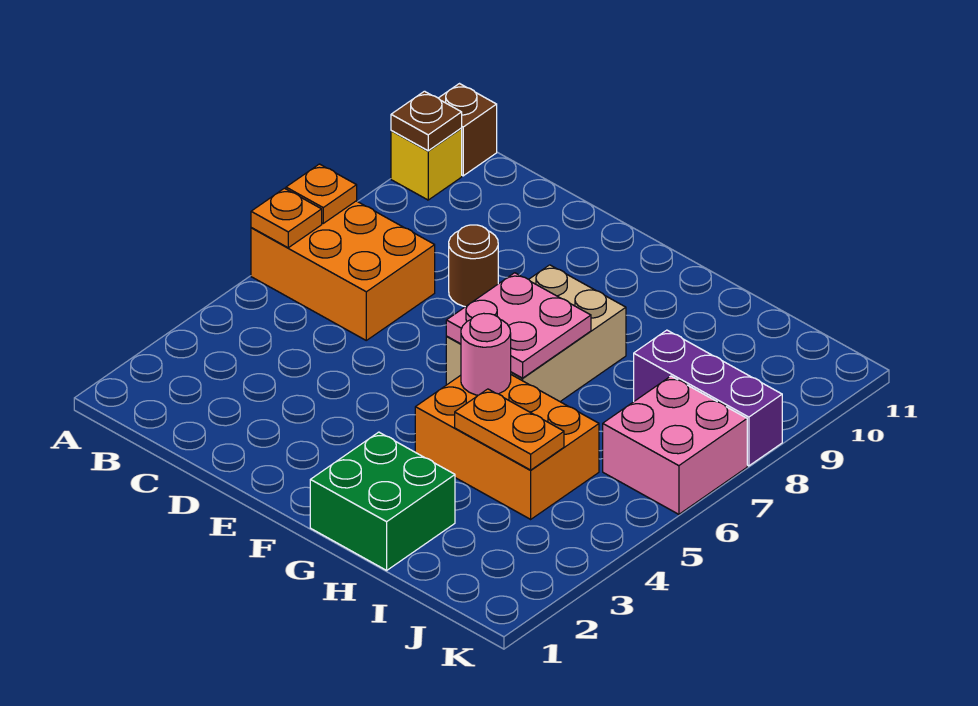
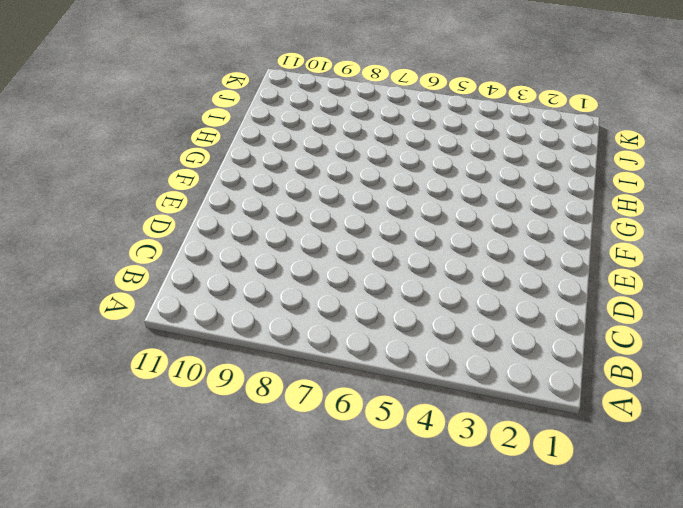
none -> orange 2x3 brick [251,201,435,340]
none -> yellow 1x1 brick [391,129,462,200]
none -> brown 1x1 brick [439,84,497,176]

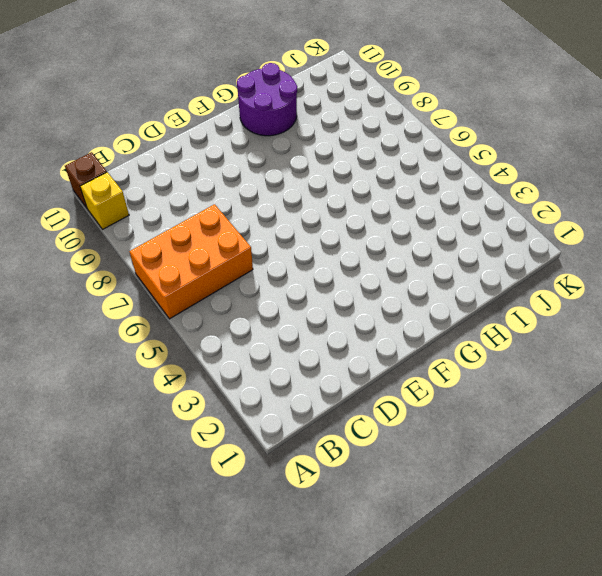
purple 2x2 round brick [237,63,297,136] -> none
none -> brown 1x1 round brick [449,225,498,307]
none -> tan 2x3 brick [446,265,626,401]
none -> green 2x2 brick [310,432,455,570]

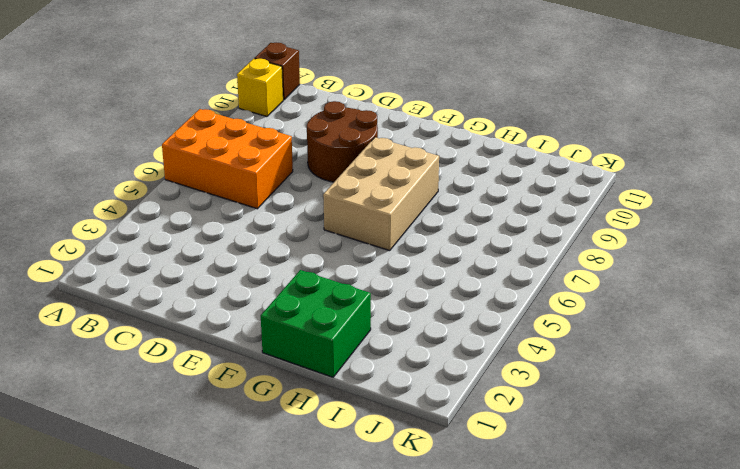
brown 2x2 round brick [307,101,378,182] -> brown 1x1 round brick [449,225,498,307]
none -> orange 2x3 brick [415,375,599,519]
none -> purple 1x3 brick [634,330,782,466]
none -> pink 2x2 brick [603,376,747,514]

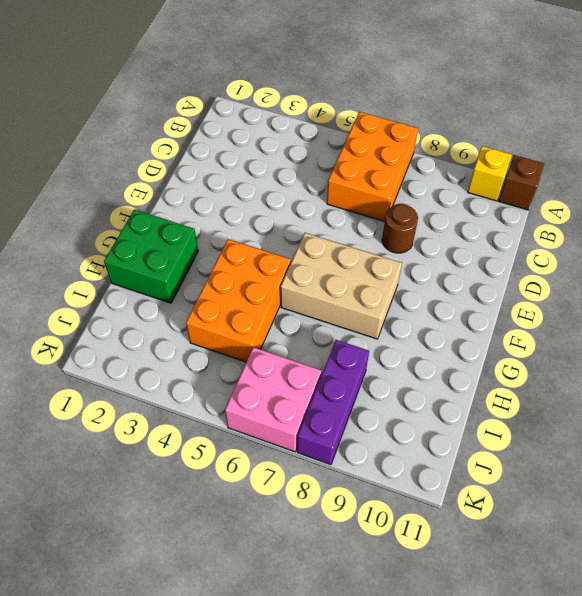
none -> orange 1x1 plate [251,188,322,248]
none -> orange 1x1 plate [286,164,357,223]
none -> brown 1x1 plate [391,91,462,151]

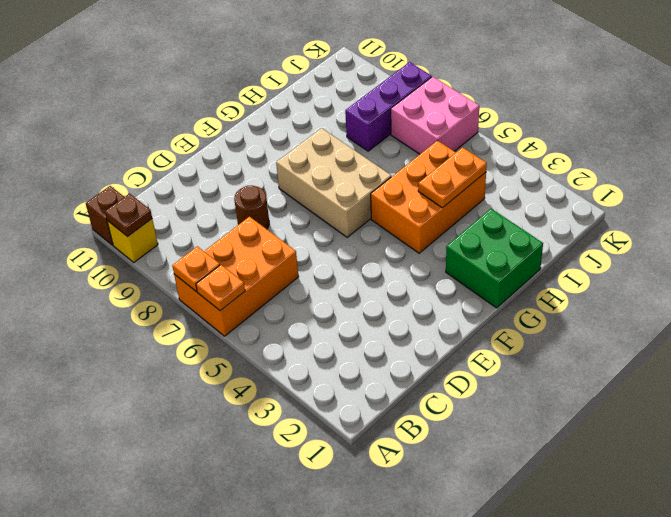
none -> pink 2x2 plate [446,273,591,378]
none -> pink 1x1 round brick [461,313,511,395]

